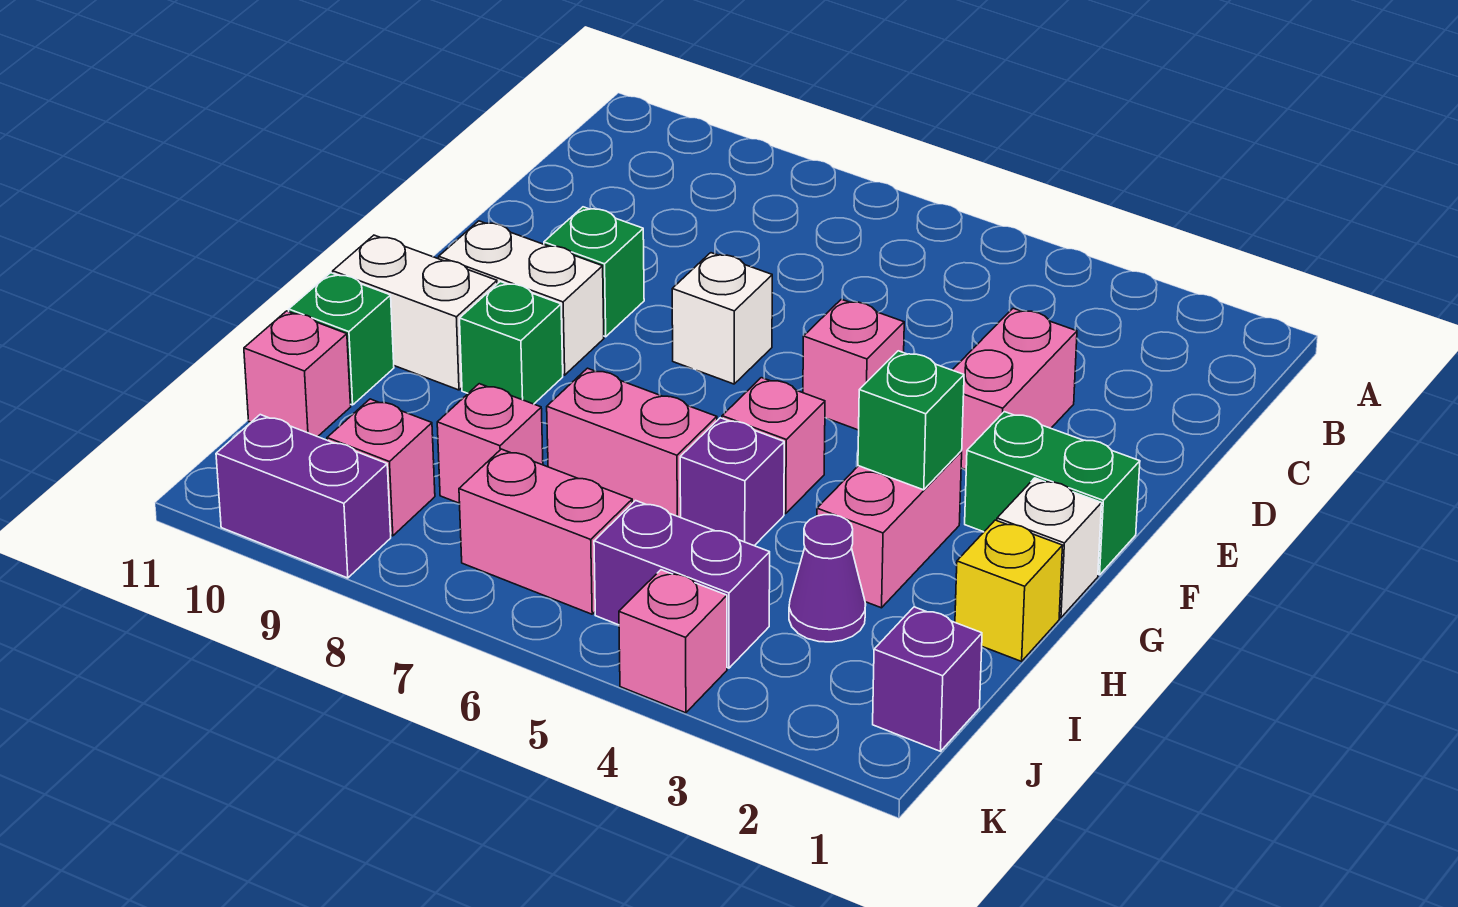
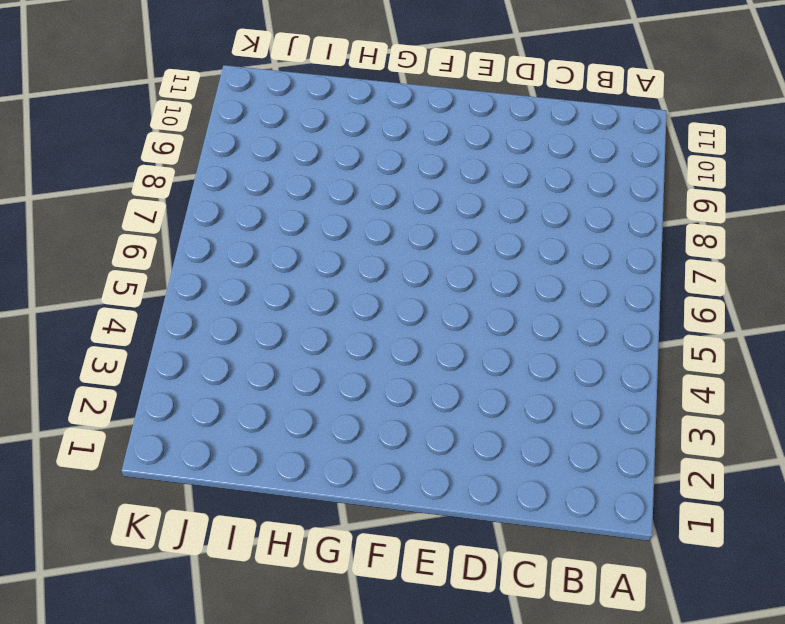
none -> pink 1x2 brick [953,308,1077,470]
none -> pink 1x1 brick [803,299,904,430]
none -> white 1x1 brick [672,253,772,384]

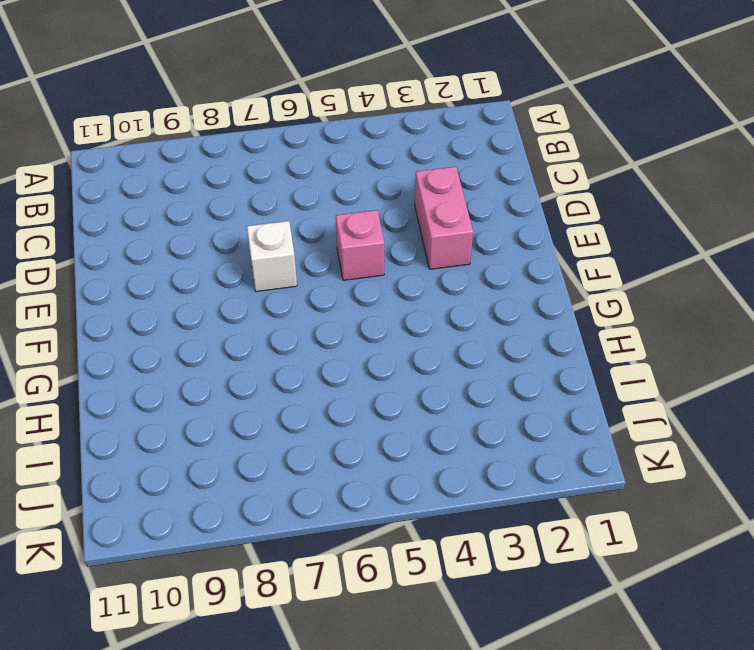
none -> green 1x1 brick [544,207,644,337]
none -> green 1x2 brick [965,412,1140,575]
none -> white 1x2 brick [439,221,604,375]

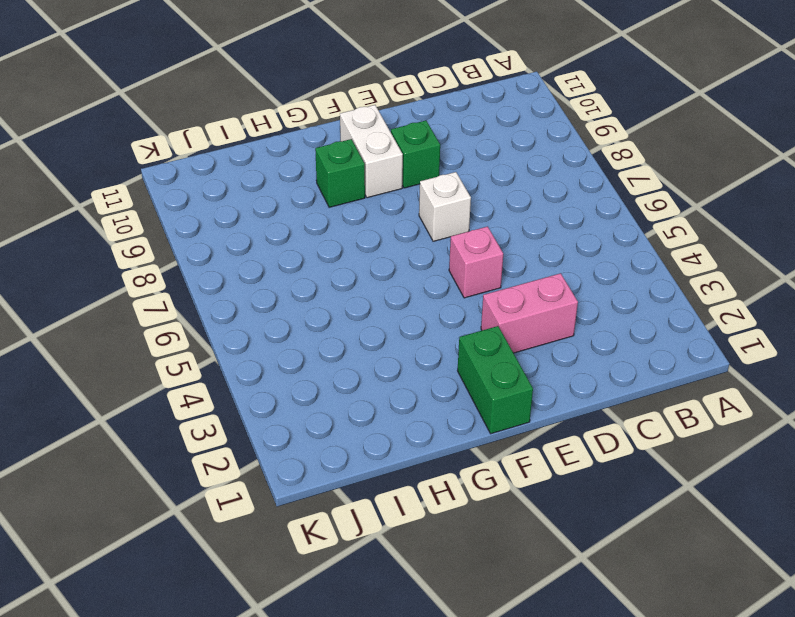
none -> white 1x1 brick [997,478,1102,618]
none -> pink 1x2 brick [817,451,962,608]
none -> pink 1x1 brick [722,378,825,514]

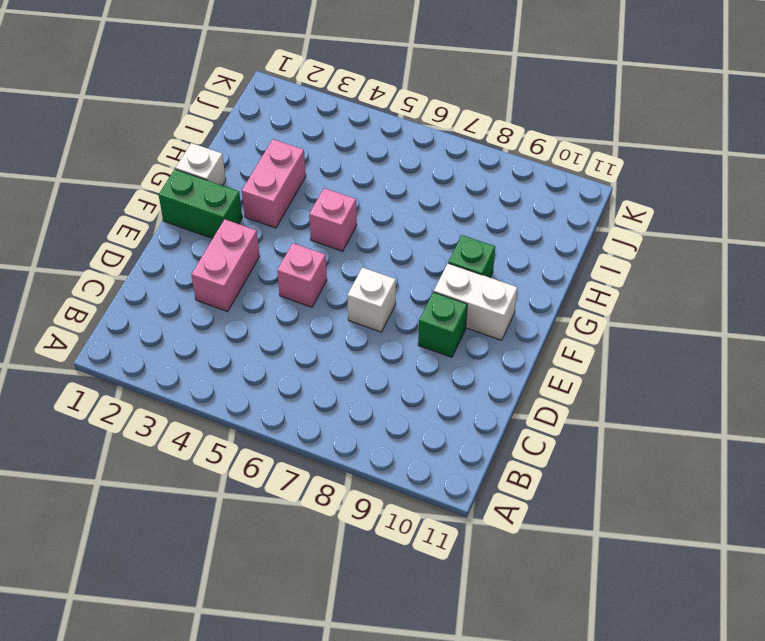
none -> white 1x2 brick [333,235,497,390]
none -> yellow 1x1 brick [955,520,1063,661]
none -> purple 1x1 brick [680,418,784,546]

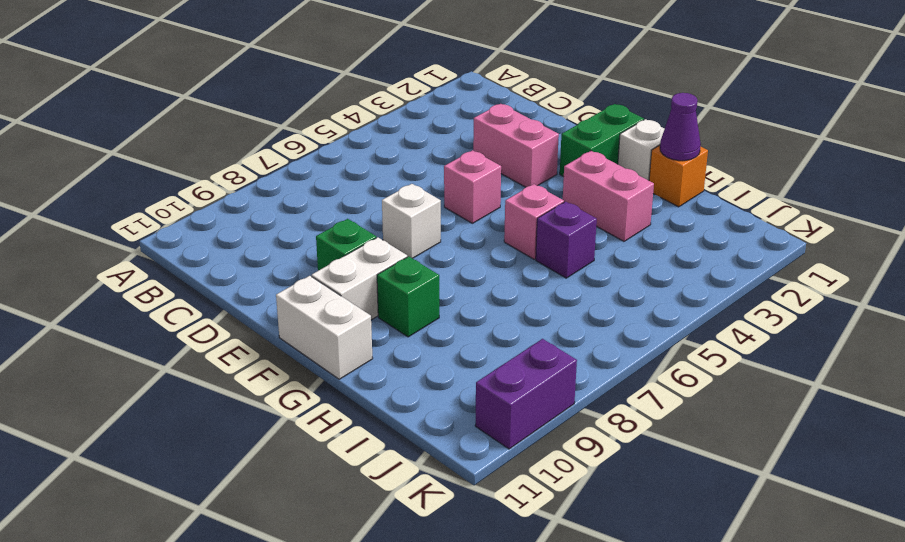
white 1x2 brick [276,276,373,379] -> white 1x2 brick turned to [333,235,497,390]
orange 1x1 brick [649,145,708,207] -> yellow 1x1 brick [955,520,1063,661]
purple 1x1 cone [660,93,701,161] -> purple 1x1 cone moved to [789,515,866,642]
none -> pink 1x2 brick [547,368,717,517]
none -> green 1x1 brick [289,273,394,405]
none -> pink 1x1 brick [437,384,543,503]

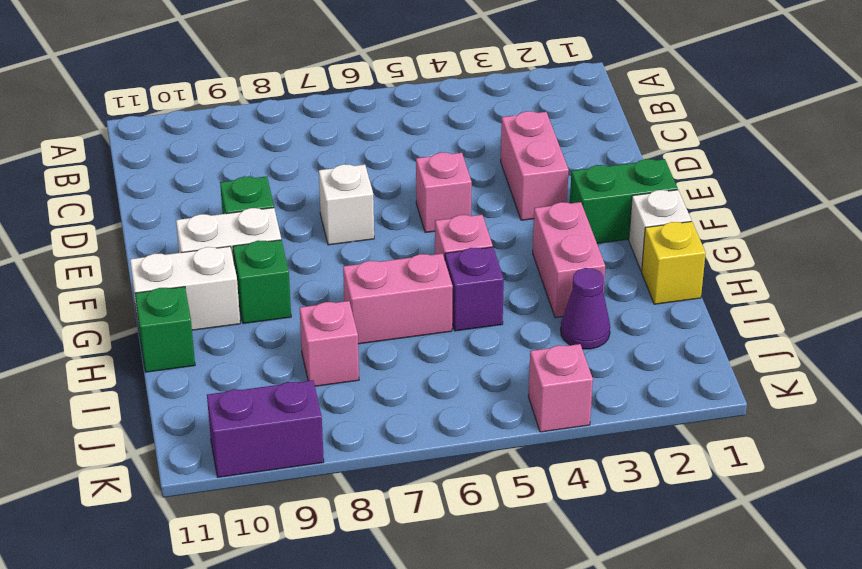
none -> pink 1x1 brick [244,311,351,437]
none -> purple 1x1 brick [873,607,982,751]
none -> purple 1x2 brick [594,501,770,668]

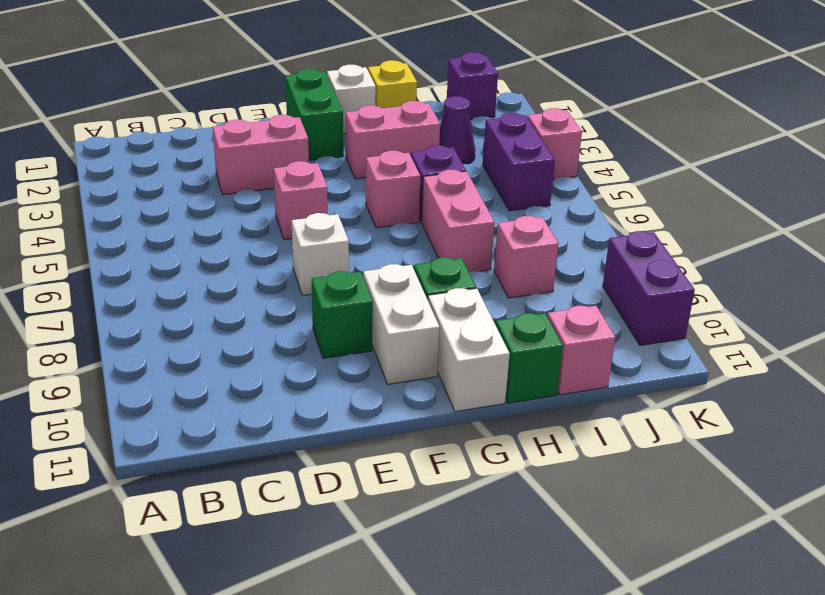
none -> pink 1x2 brick [459,449,632,614]
none -> pink 1x1 brick [327,399,435,536]
none -> green 1x1 brick [858,351,964,490]

